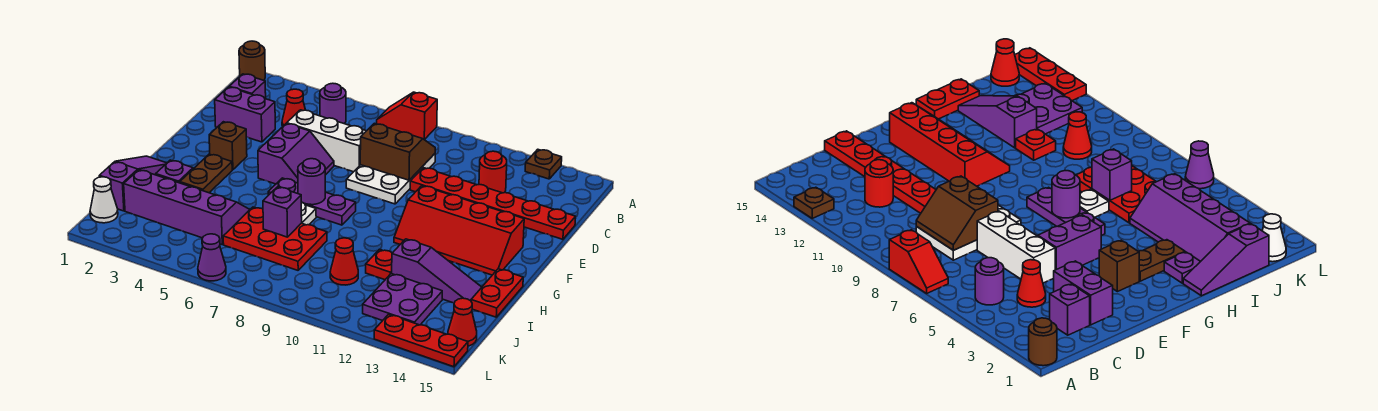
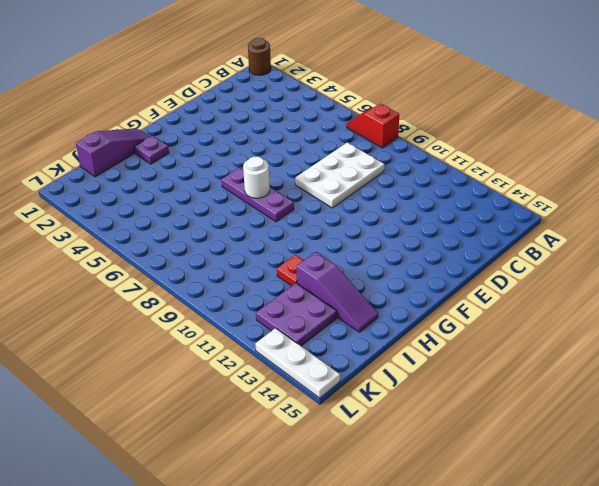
white 1x1 round brick [243,157,270,198] -> purple 1x1 round brick [298,159,325,205]
white 1x3 plate [255,328,340,398] -> red 1x3 plate [374,314,468,367]
none -> brown 1x1 plate [525,149,562,179]
none -> purple 1x1 round brick [320,83,346,124]
none -> purple 1x1 brick [229,74,266,99]
none -> red 1x1 cone [282,89,305,127]

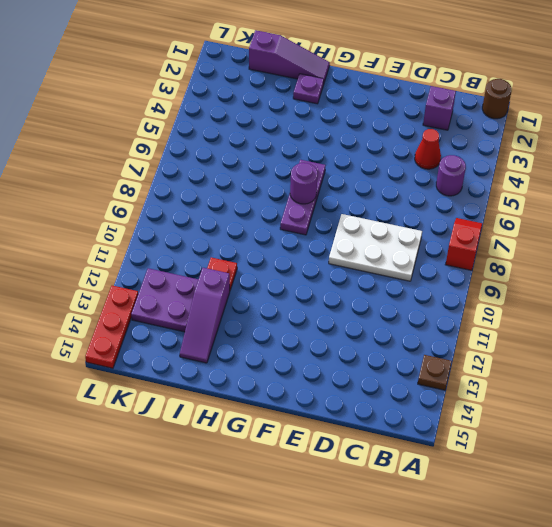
none -> red 1x1 round brick [479,151,507,193]
none -> purple 1x2 brick [215,87,275,142]
none -> white 1x3 brick [287,110,366,172]
none -> red 1x6 plate [410,168,576,239]

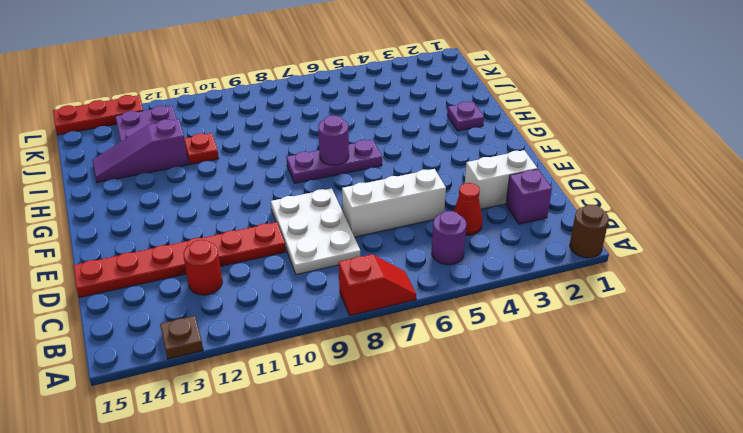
white 1x2 brick [465,150,537,209] -> purple 1x2 brick [215,87,275,142]
none -> purple 2x2 slope [258,123,334,184]
none -> brown 1x1 brick [209,122,247,170]
none -> red 2x4 slope [394,186,524,275]
none -> brown 1x2 plate [180,154,232,193]

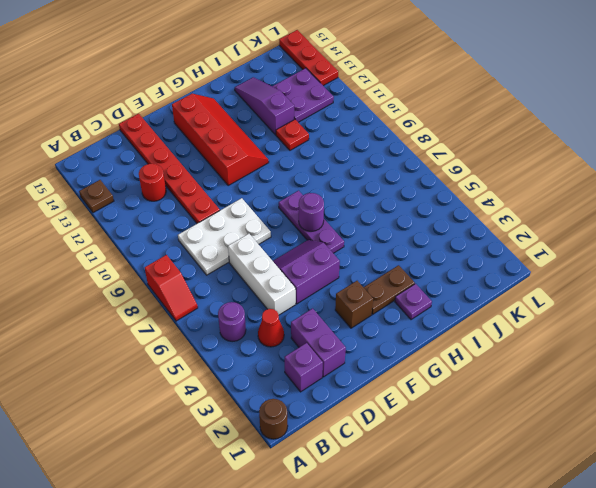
none -> purple 1x3 slope [99,156,167,211]
none -> white 1x1 plate [301,202,316,225]
none -> red 1x2 plate [471,269,523,317]
none -> purple 2x4 slope [124,170,250,244]

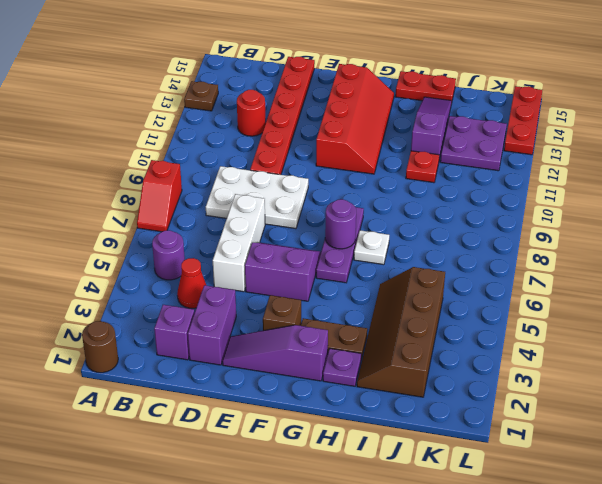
purple 1x3 slope [222,325,328,381] -> purple 1x3 slope moved to [99,156,167,211]
brown 2x4 slope [357,267,445,397] -> purple 2x4 slope [124,170,250,244]
none -> red 2x3 plate [223,207,327,270]
none -> red 1x1 cone [330,238,358,285]
none -> white 1x1 cone [90,177,118,223]
none -> red 1x1 cone [448,298,477,346]

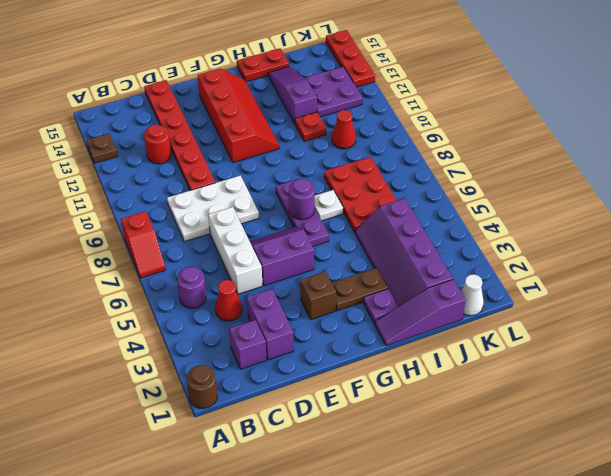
none -> red 1x1 cone [448,298,477,346]
none -> purple 1x1 cone [198,234,226,281]
none -> brown 2x2 slope [360,123,435,180]
none -> purple 1x1 brick [263,187,302,237]

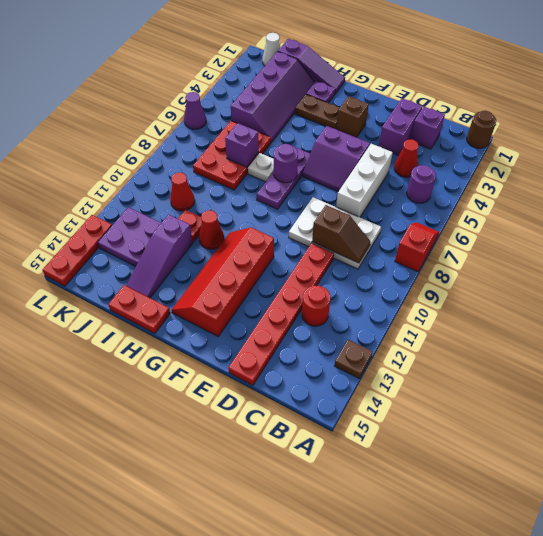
brown 1x2 slope [312,205,371,263] -> brown 2x2 slope [360,123,435,180]
red 1x1 cone [199,210,224,249] -> red 1x1 cone moved to [448,298,477,346]

